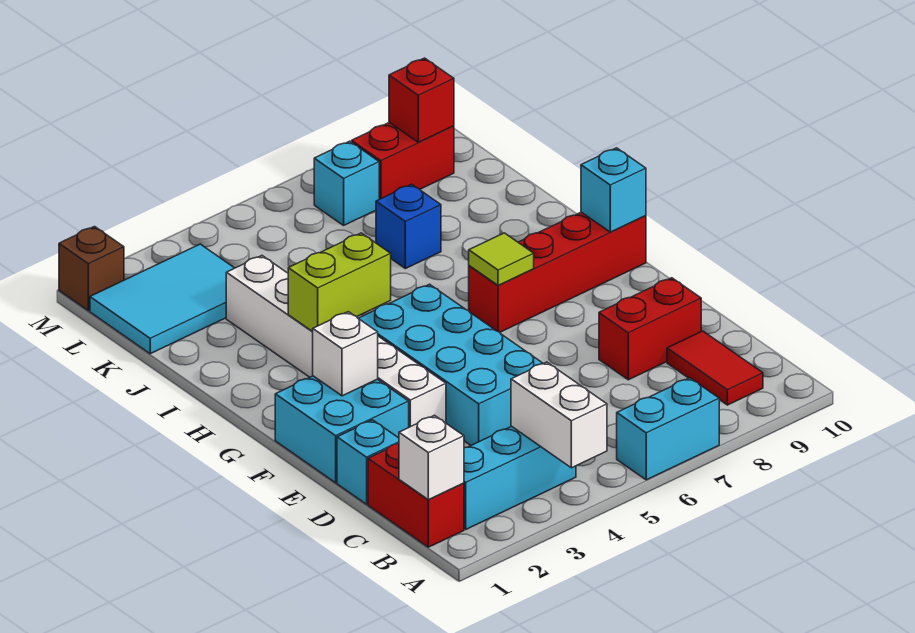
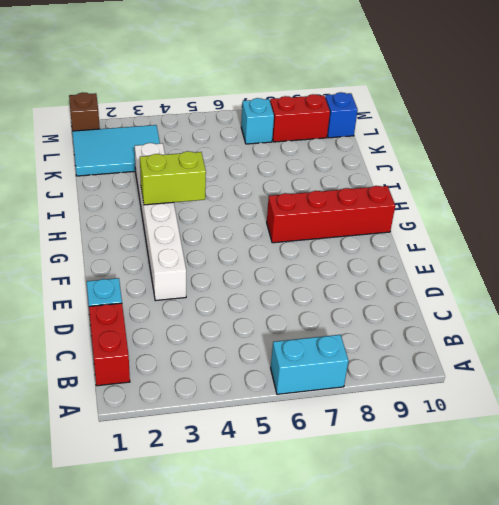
blue 1x1 brick [325,92,358,138] -> blue 1x1 brick moved to [376,184,441,269]
none -> cyan 1x3 brick [464,426,576,529]
none -> red 1x2 tile [667,331,763,405]
none -> cyan 2x4 brick [358,284,543,445]

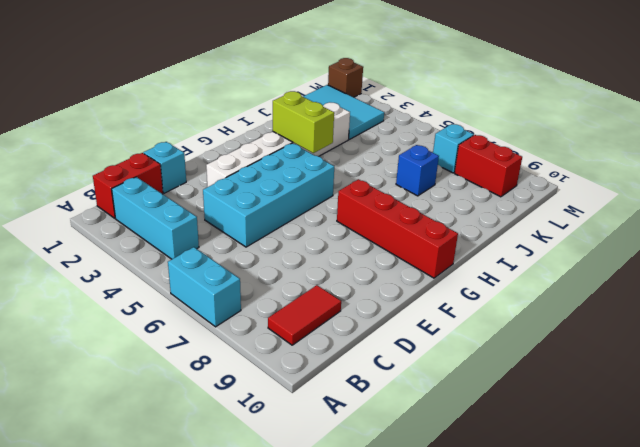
none -> red 1x2 brick [599,278,701,380]
none -> cyan 2x2 brick [275,376,409,483]
none -> white 1x2 brick [511,362,607,468]

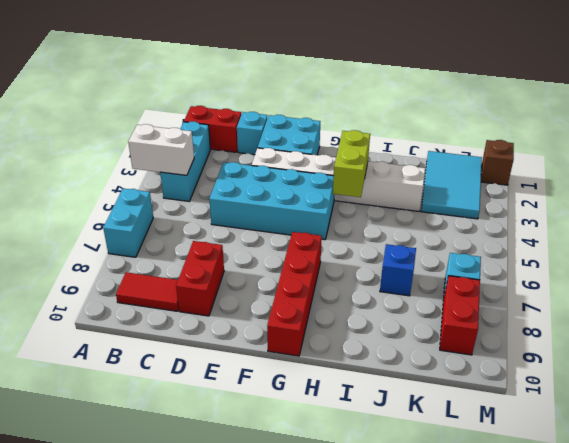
none -> white 1x1 brick [399,415,464,500]
none -> white 1x1 brick [313,312,378,396]
none -> lime 1x1 tile [469,233,534,285]

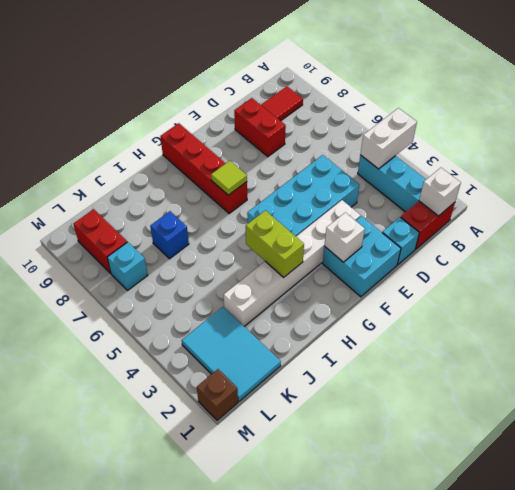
none -> cyan 1x2 brick [617,378,719,480]
none -> cyan 1x1 brick [581,148,646,232]
none -> red 1x1 brick [389,58,454,142]

